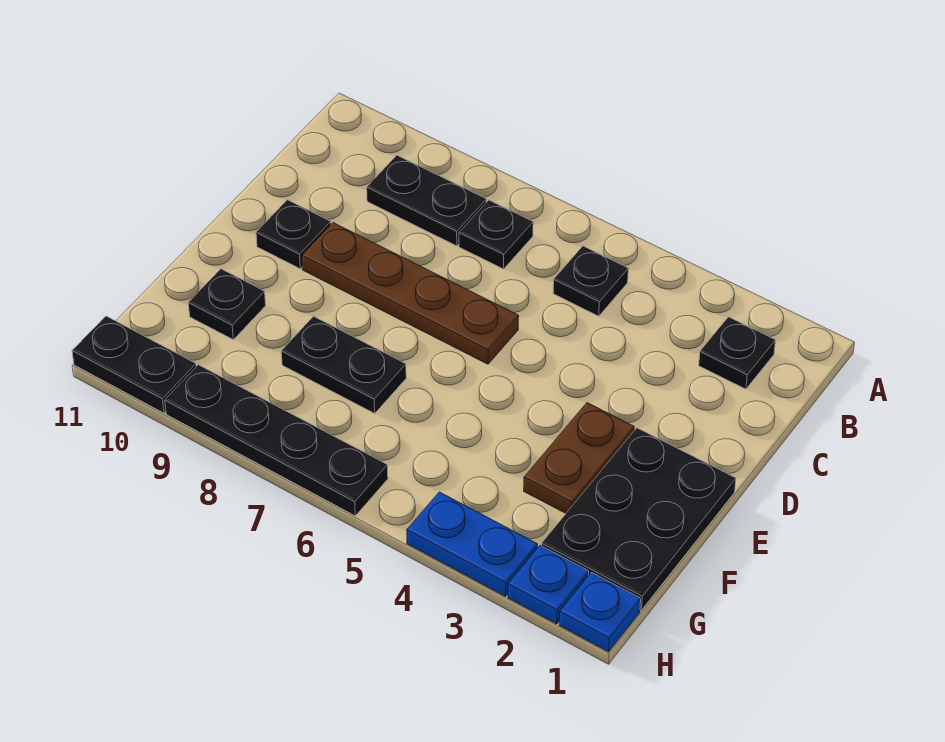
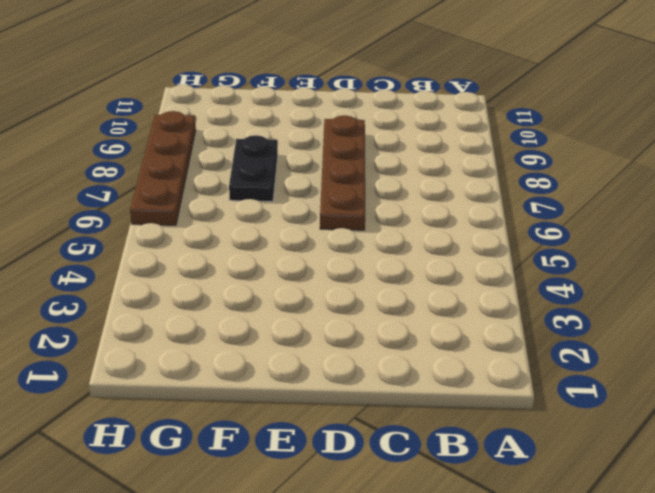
brown 1x4 plate [130,111,196,225] -> black 1x4 plate [165,365,388,516]
none -> black 1x1 plate [699,317,776,389]
none -> black 1x1 plate [553,246,628,316]
none -> black 1x1 plate [459,200,533,269]

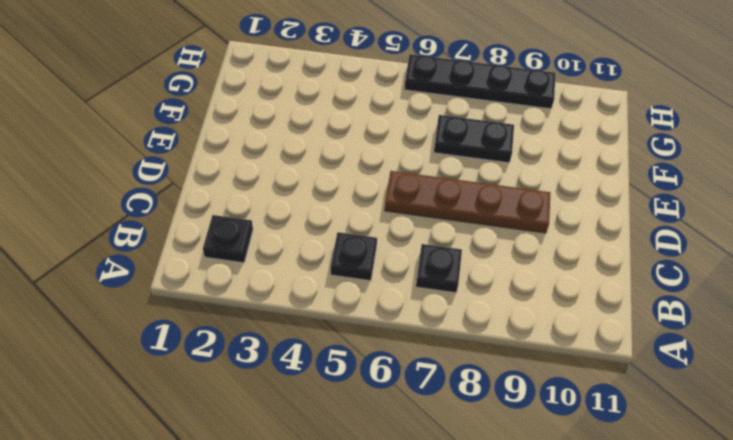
none -> black 1x2 plate [367,155,486,246]
none -> black 1x1 plate [256,200,331,269]
none -> black 2x3 plate [542,428,736,610]

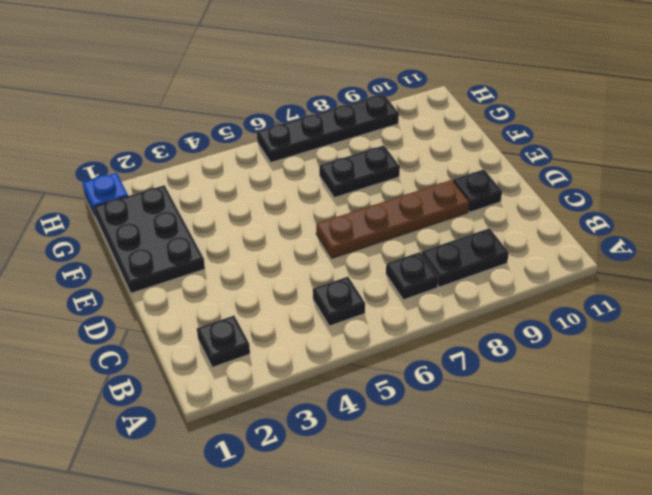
none -> brown 1x2 plate [524,403,634,513]
none -> black 1x1 plate [188,269,266,340]
none -> blue 1x1 plate [508,545,589,624]

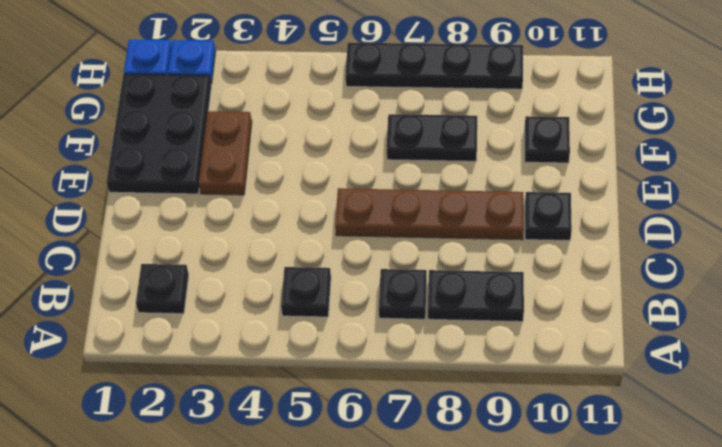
none -> blue 1x2 plate [407,492,538,596]
none -> black 1x2 plate [72,316,196,413]

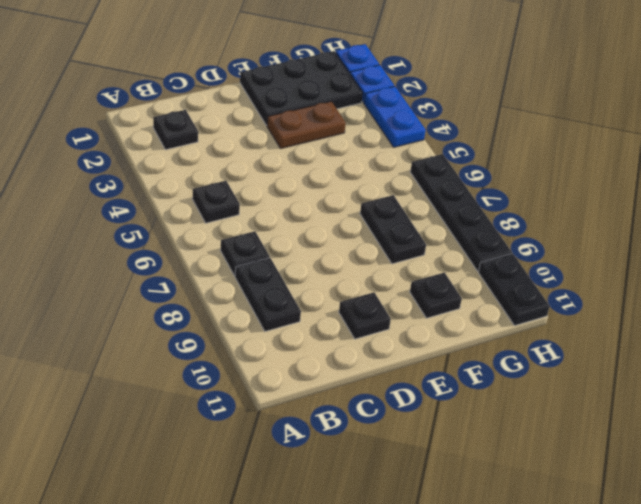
none -> brown 1x4 plate [302,223,519,364]

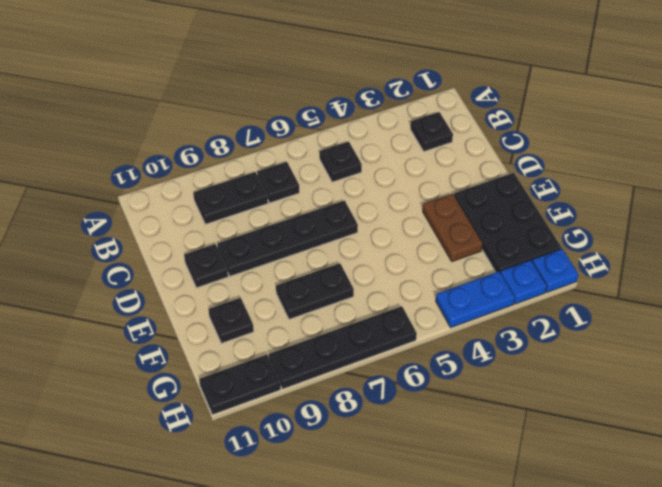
black 1x4 plate [217,201,358,276] -> brown 1x4 plate [302,223,519,364]

